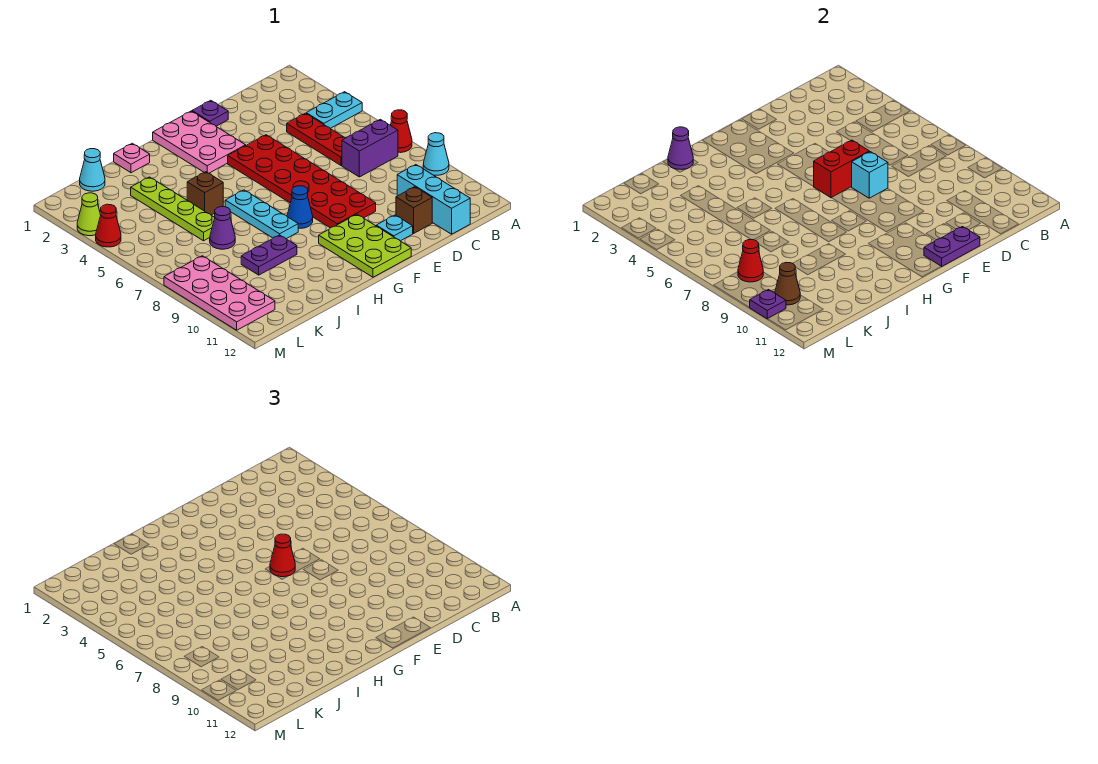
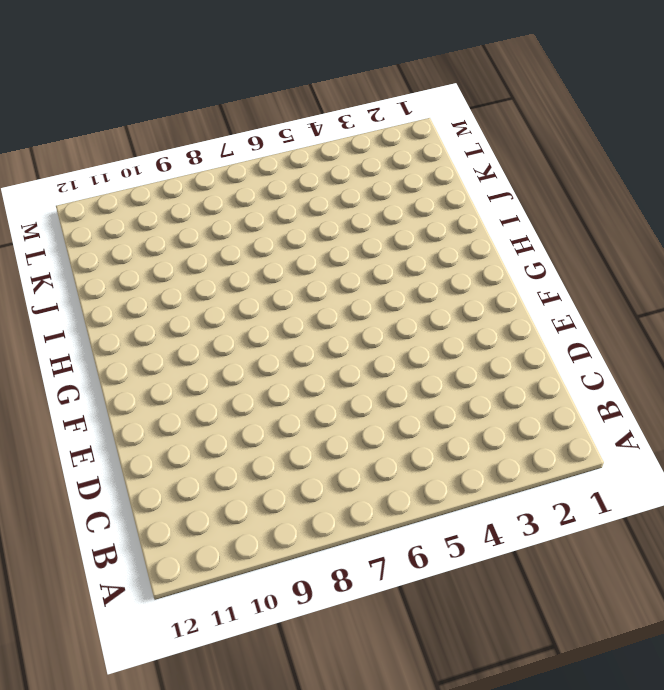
none -> cyan 1x2 plate [306,92,362,128]
none -> red 1x1 cone [390,110,412,153]
none -> cyan 1x1 cone [423,133,449,175]
none -> purple 1x2 brick [342,119,398,177]

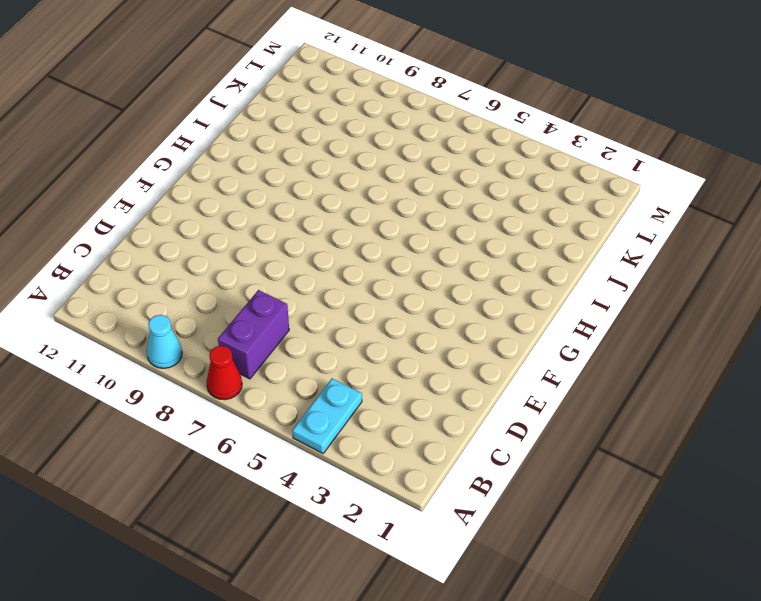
none -> red 1x3 plate [287,113,345,165]
none -> cyan 1x3 brick [397,165,470,234]
none -> brown 1x1 brick [396,187,432,234]
none -> purple 1x1 plate [192,100,228,126]

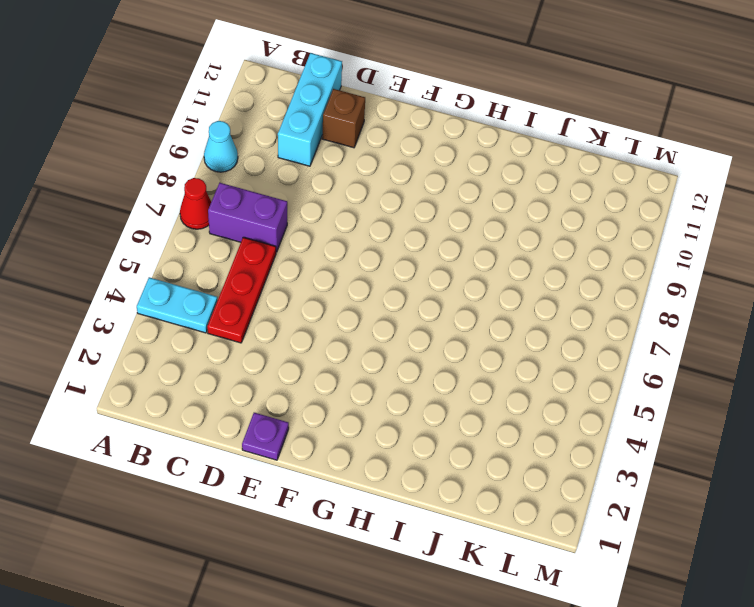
none -> red 2x6 plate [228,135,376,228]
none -> cyan 1x1 plate [376,215,413,241]
none -> pink 2x3 plate [153,111,246,173]
none -> lime 2x3 plate [319,214,411,277]

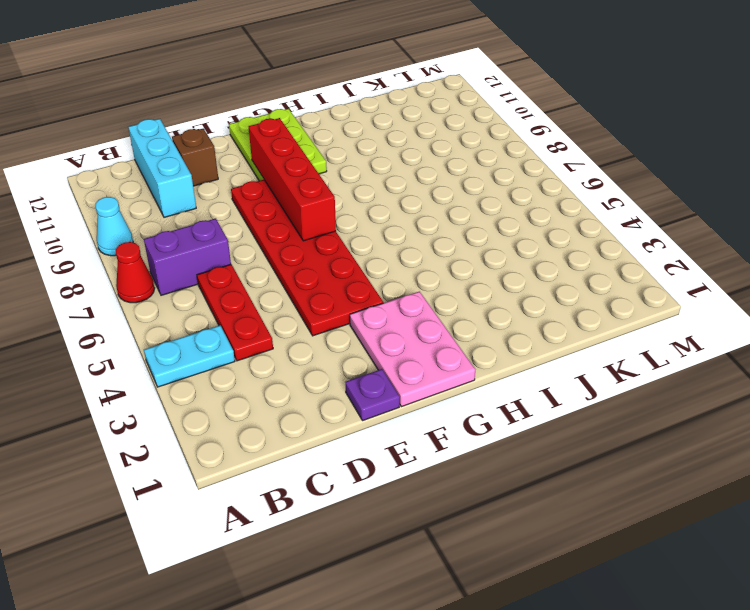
red 1x4 brick [249,118,336,241] -> none
none -> cyan 1x1 plate [376,215,413,241]
none -> blue 1x1 cone [287,186,313,228]
none -> cyan 1x3 plate [225,190,298,239]
none -> pink 1x1 plate [114,143,150,173]

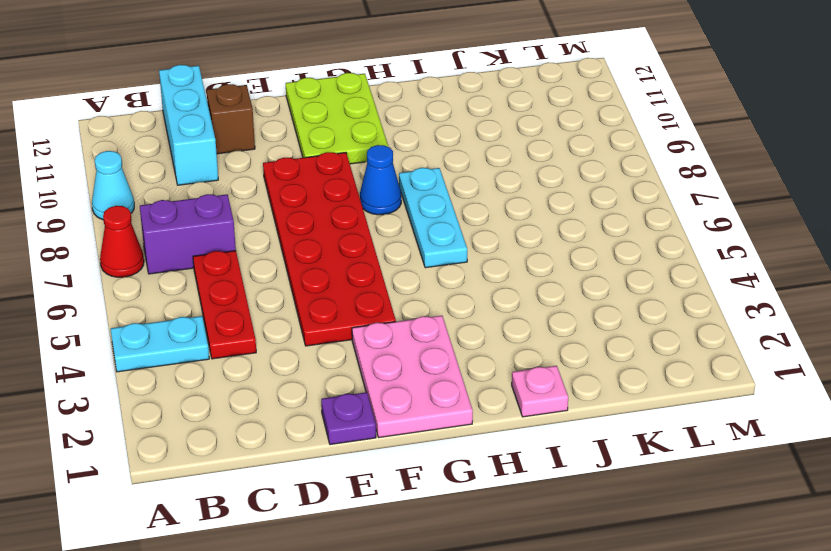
none -> cyan 1x1 plate [376,215,413,241]
none -> brown 1x1 brick [187,172,223,215]
none -> purple 1x2 plate [241,235,297,275]
none -> lime 1x4 plate [131,177,215,241]

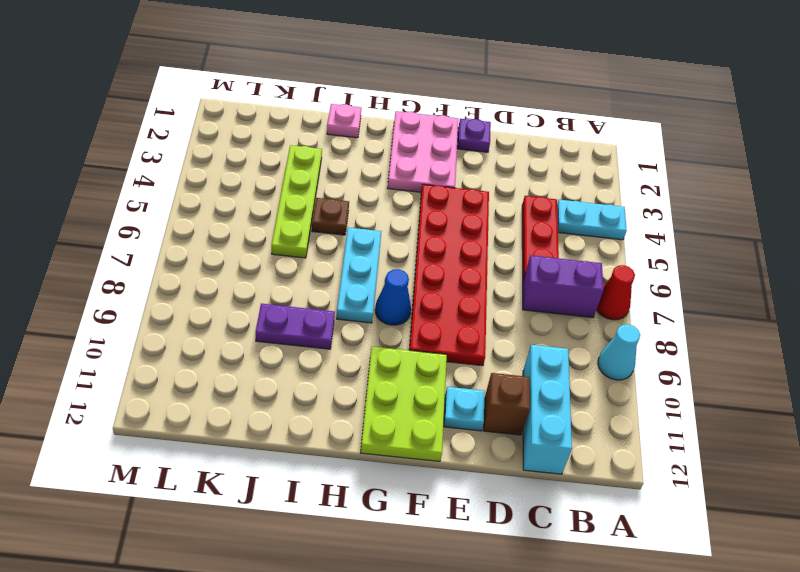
brown 1x1 plate [312,198,349,235] -> brown 1x1 brick [187,172,223,215]
none -> purple 1x1 cone [210,207,235,249]
none -> cyan 1x1 cone [80,149,105,191]
none -> pink 2x4 plate [164,256,275,330]
none -> lime 1x1 cone [77,193,101,236]

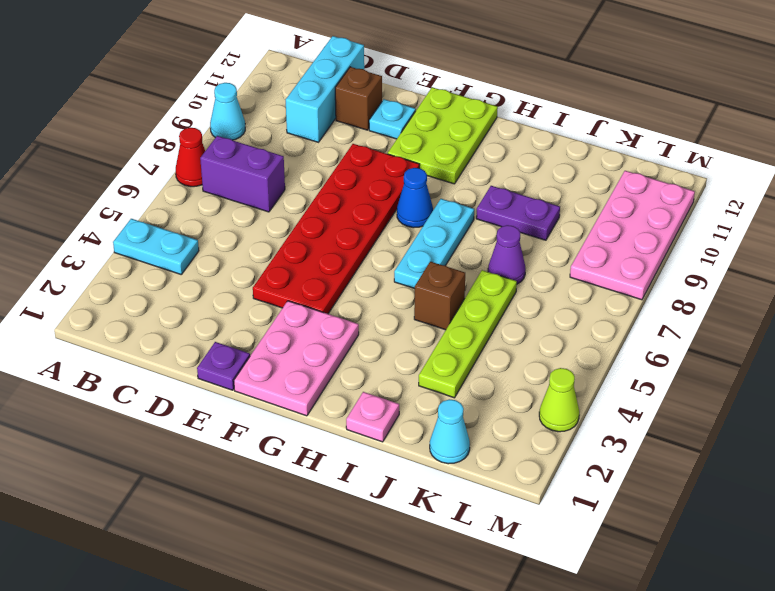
none -> red 1x3 plate [287,113,345,165]
none -> red 1x1 cone [96,204,121,247]
none -> red 1x2 brick [813,140,869,198]
none -> cyan 1x1 brick [852,152,888,198]

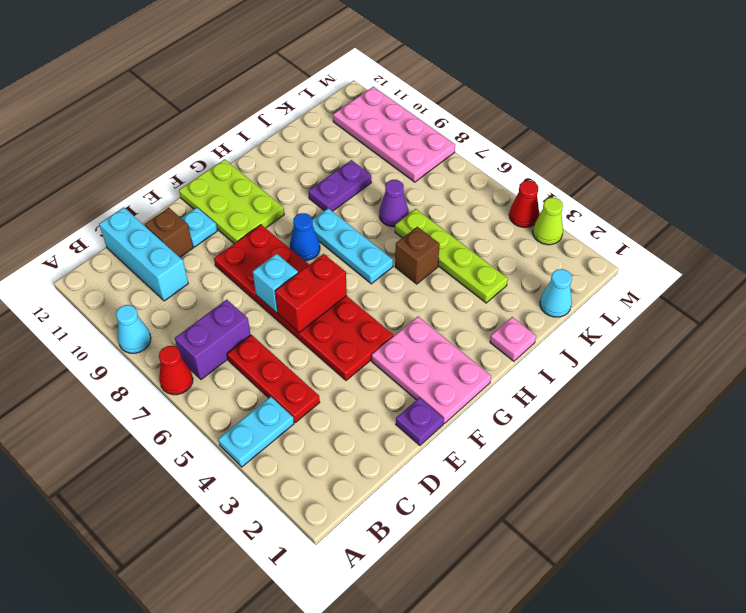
none -> purple 1x2 plate [924,227,980,267]
none -> purple 1x1 cone [668,127,693,170]
none -> red 1x1 cone [738,240,763,282]
none -> brown 1x1 cone [775,263,800,305]

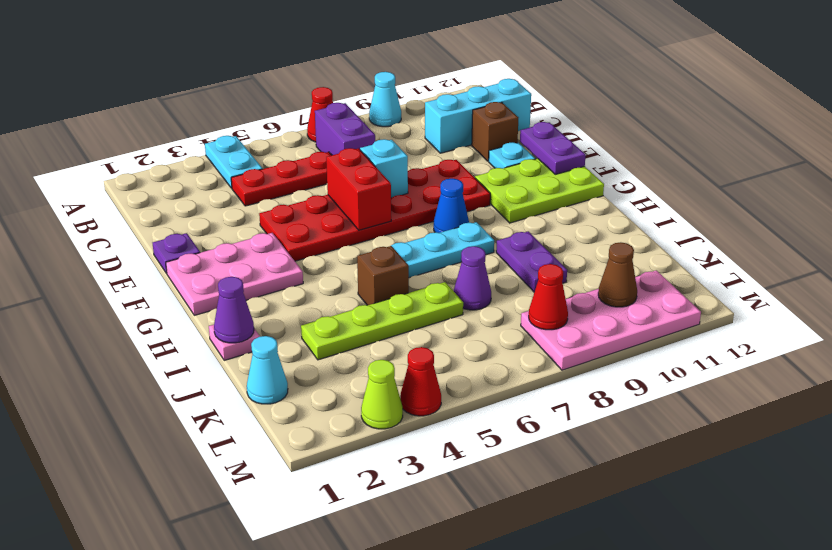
none -> purple 1x1 plate [749,290,786,319]
none -> red 1x1 cone [270,534,295,577]

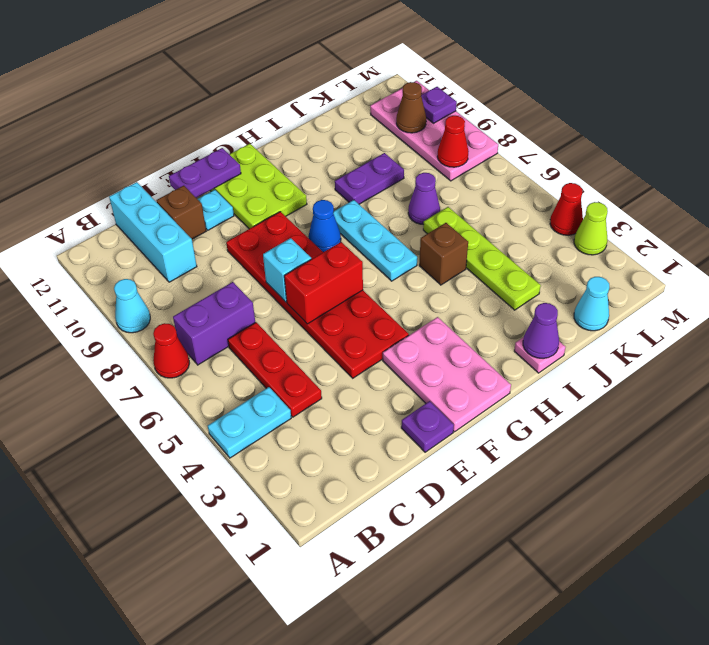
none -> red 1x1 cone [270,534,295,577]

